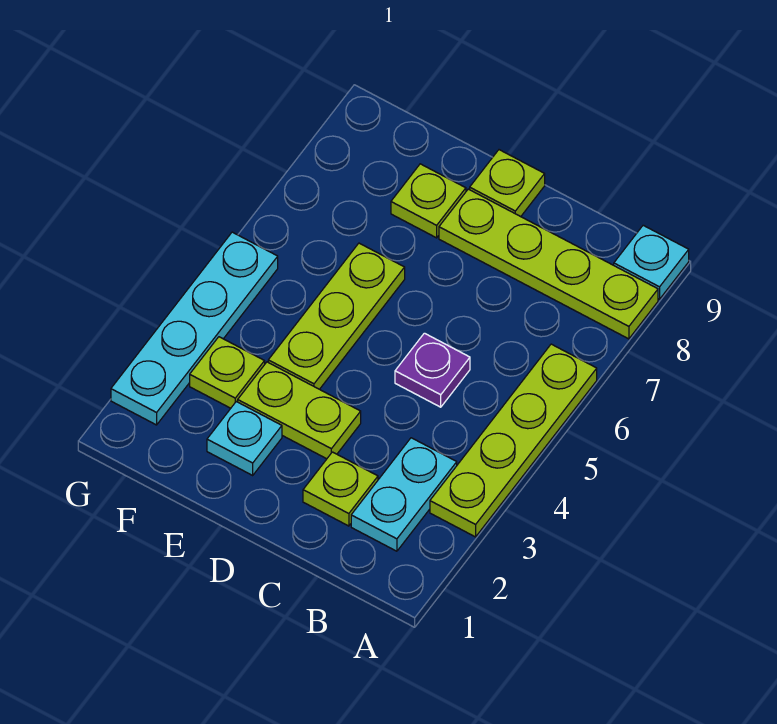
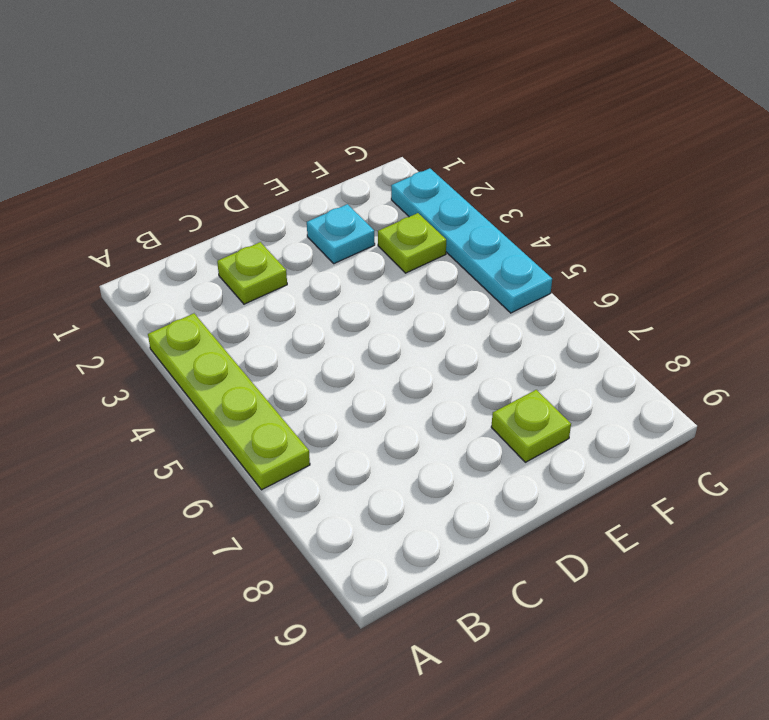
none -> lime 1x4 plate [439,189,658,339]
none -> cyan 1x1 plate [614,225,689,299]
none -> cyan 1x2 plate [351,438,457,551]

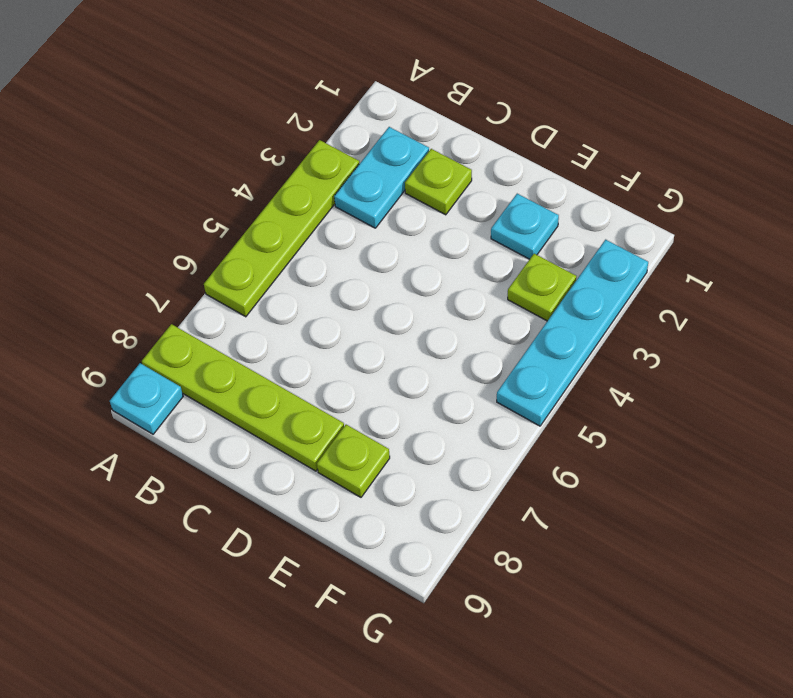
none -> purple 1x1 plate [395,333,470,407]
none -> lime 1x2 plate [238,362,361,459]
none -> lime 1x1 plate [470,150,545,217]

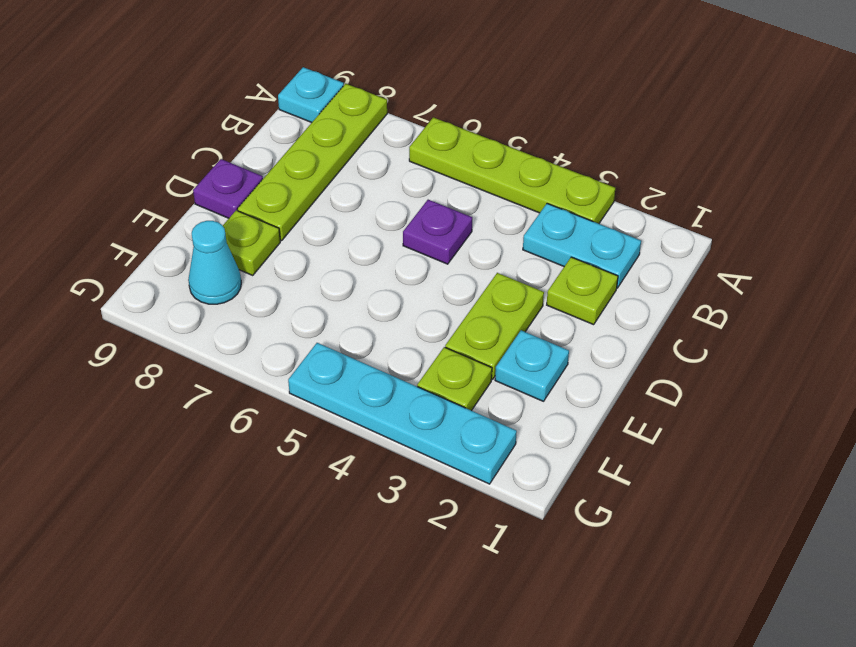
purple 1x1 plate [193,159,263,218] -> lime 1x1 plate [470,150,545,217]
cyan 1x1 cone [188,221,241,304] -> none
none -> lime 1x3 plate [268,243,405,389]

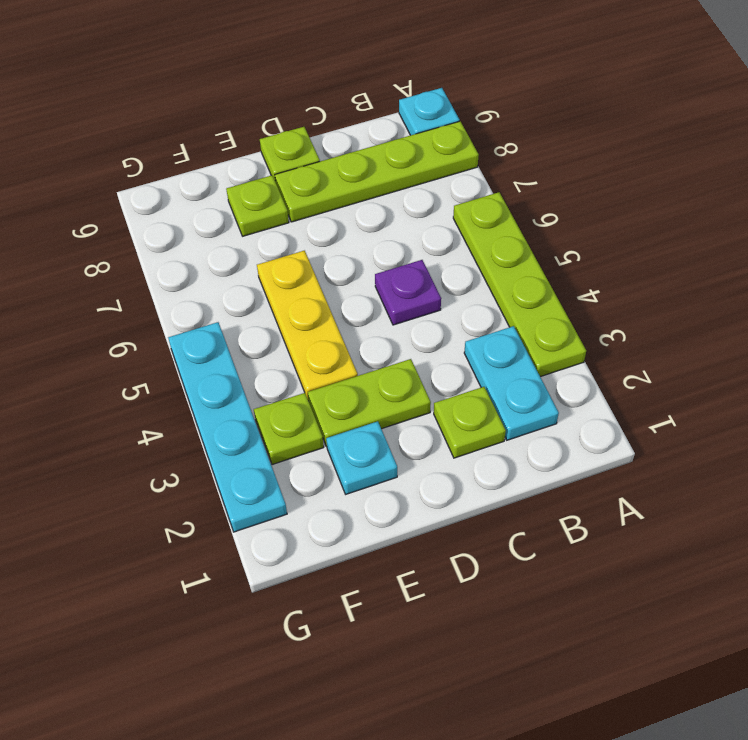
yellow 1x3 plate [257,251,358,401] -> lime 1x3 plate [268,243,405,389]

